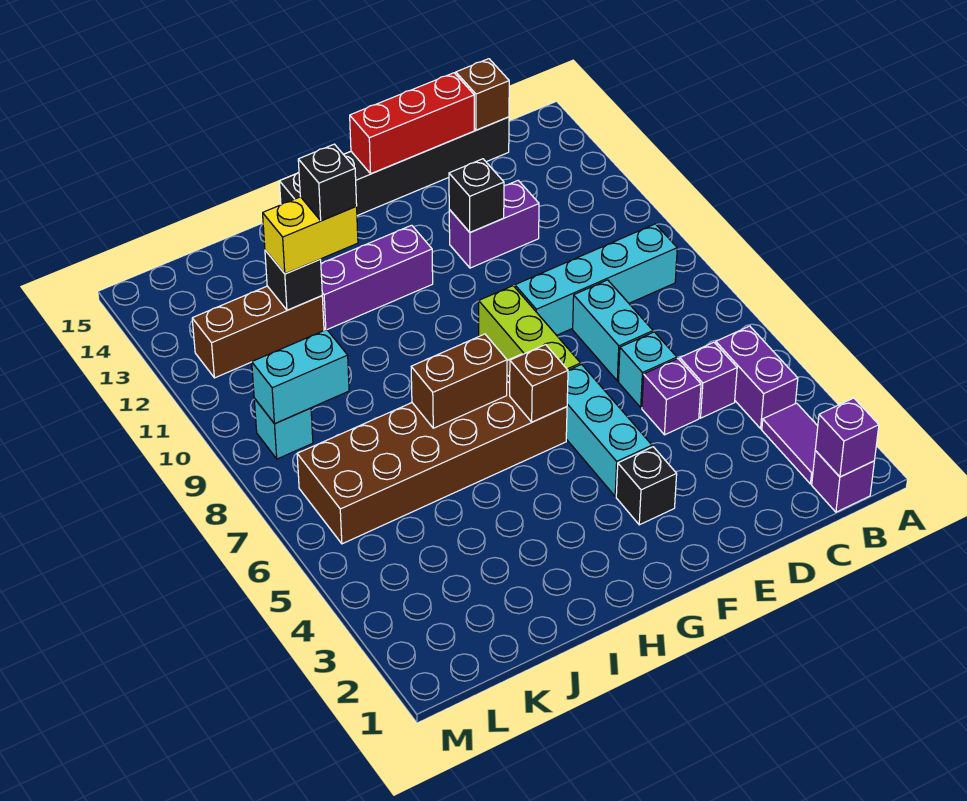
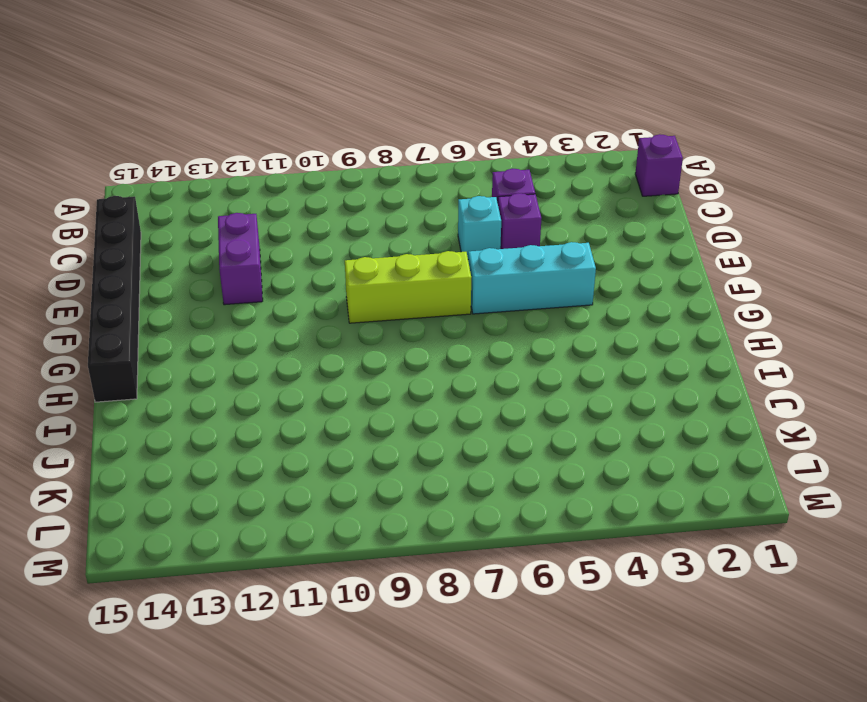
none -> purple 1x2 tile [762,403,818,484]
none -> purple 1x2 brick [716,326,798,429]
none -> cyan 1x4 brick [515,224,677,335]

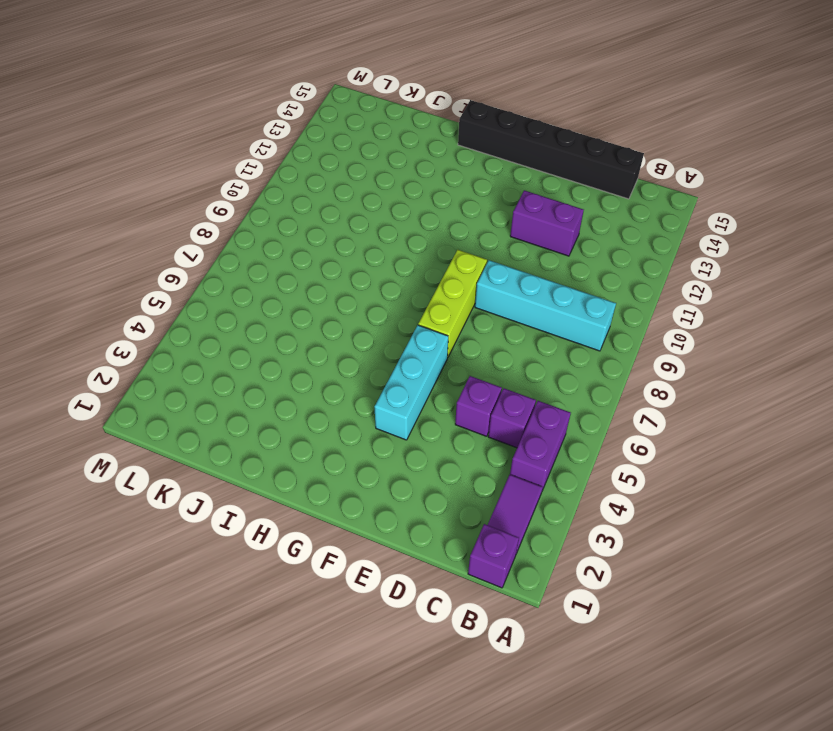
none -> cyan 1x1 brick [619,332,677,408]
none -> cyan 1x2 brick [573,280,653,381]
none -> black 1x1 brick [616,447,677,525]

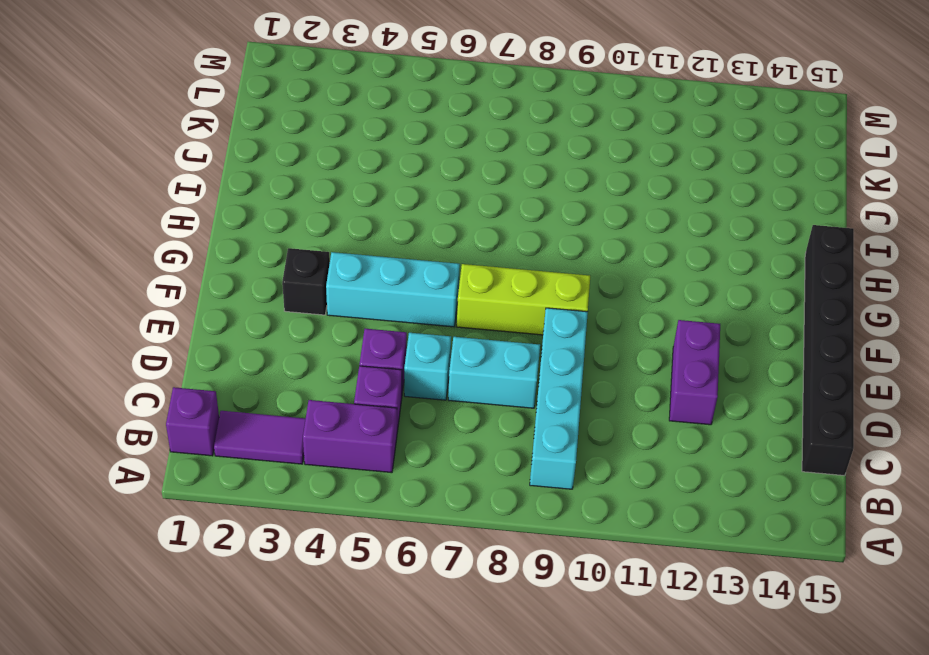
none -> brown 2x6 brick [297,354,567,544]
none -> purple 1x3 brick [321,225,433,330]
none -> brown 1x3 brick [192,286,324,378]

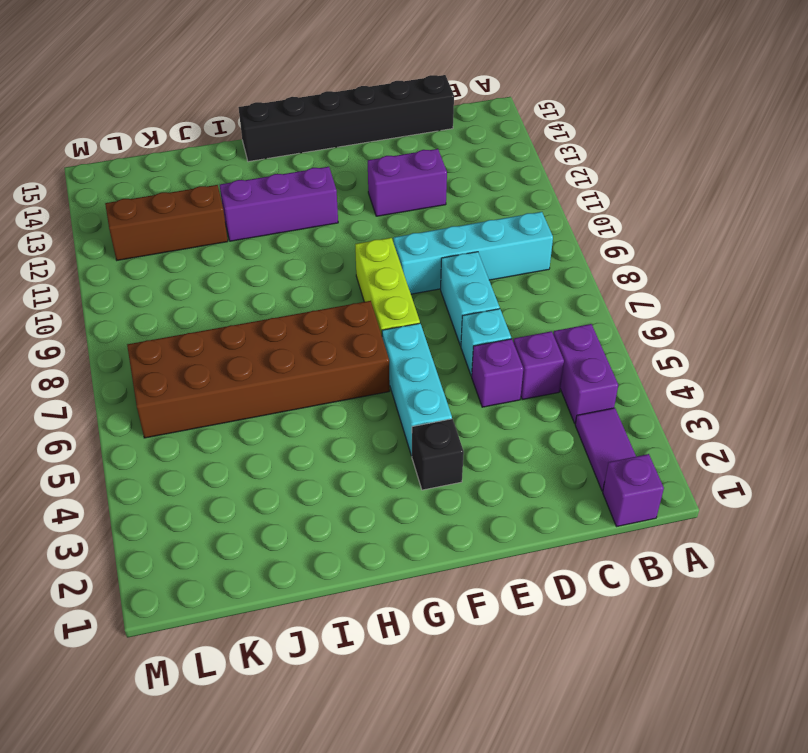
none -> cyan 1x1 brick [254,398,313,459]
none -> purple 1x1 brick [815,398,879,477]
none -> brown 1x1 brick [456,59,509,130]

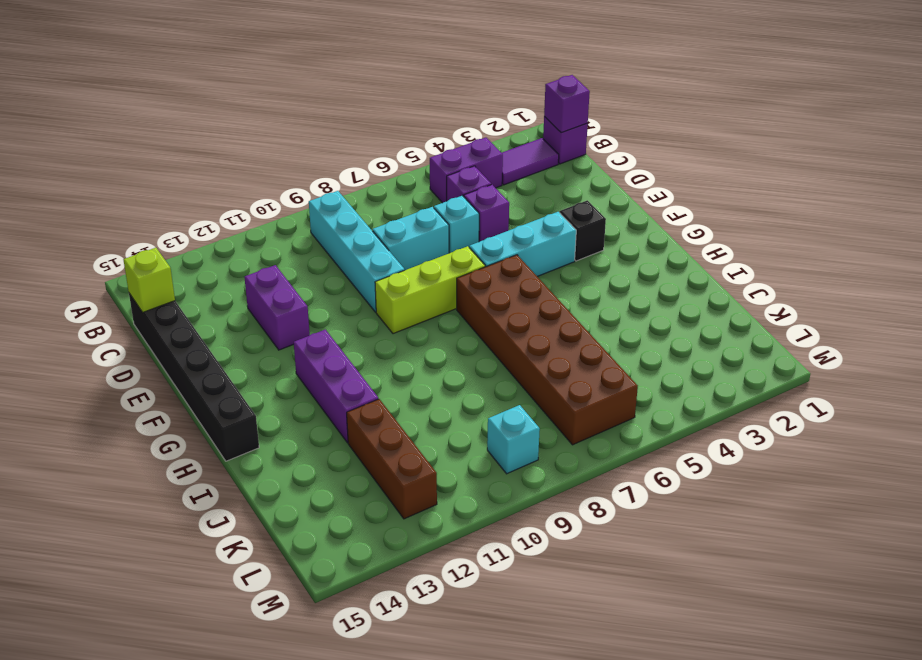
lime 1x1 brick [124,248,175,312] -> brown 1x1 brick [456,59,509,130]
none -> red 1x3 brick [350,73,474,174]
none -> black 1x1 brick [449,159,504,232]
none -> brown 1x1 brick [510,345,568,422]

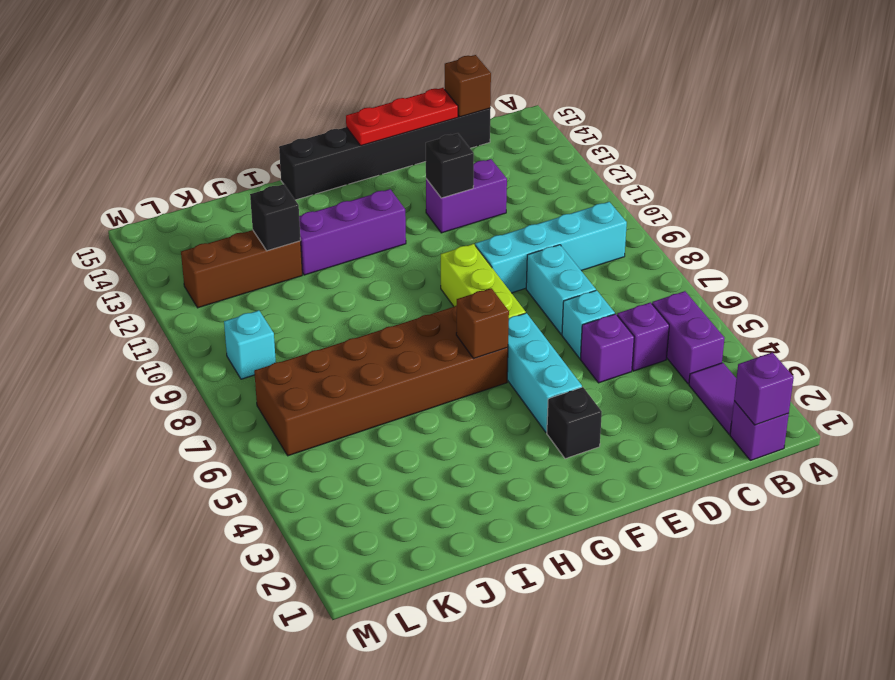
red 1x3 plate [346,88,458,146] -> red 1x3 brick [350,73,474,174]
none -> brown 1x2 brick [411,334,507,428]
none -> cyan 1x2 brick [252,330,349,424]
none -> yellow 1x2 brick [263,197,358,274]

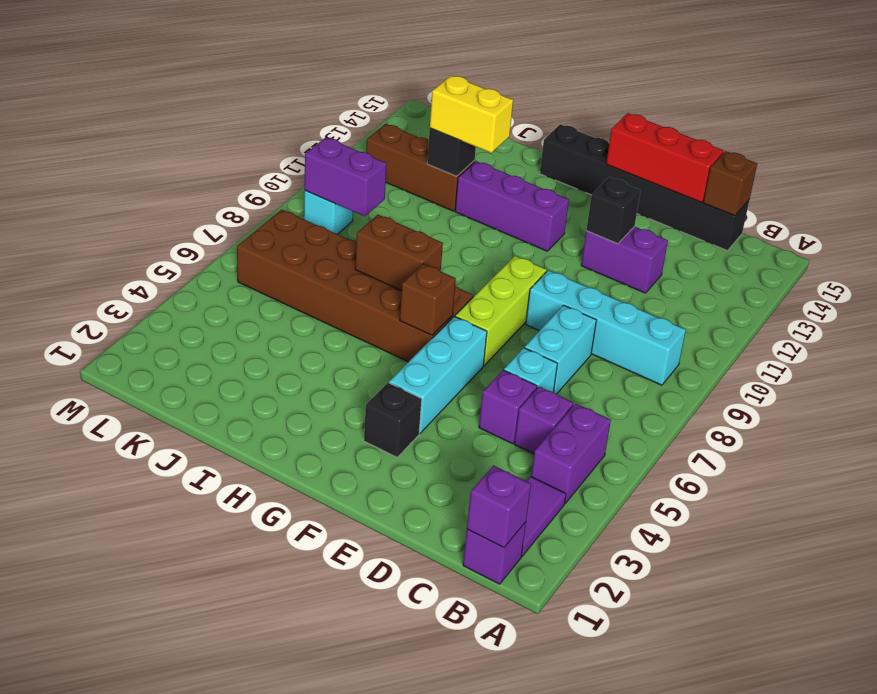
purple 1x2 brick [305,137,387,216] -> cyan 1x2 brick [252,330,349,424]
none -> black 1x1 brick [298,144,357,221]

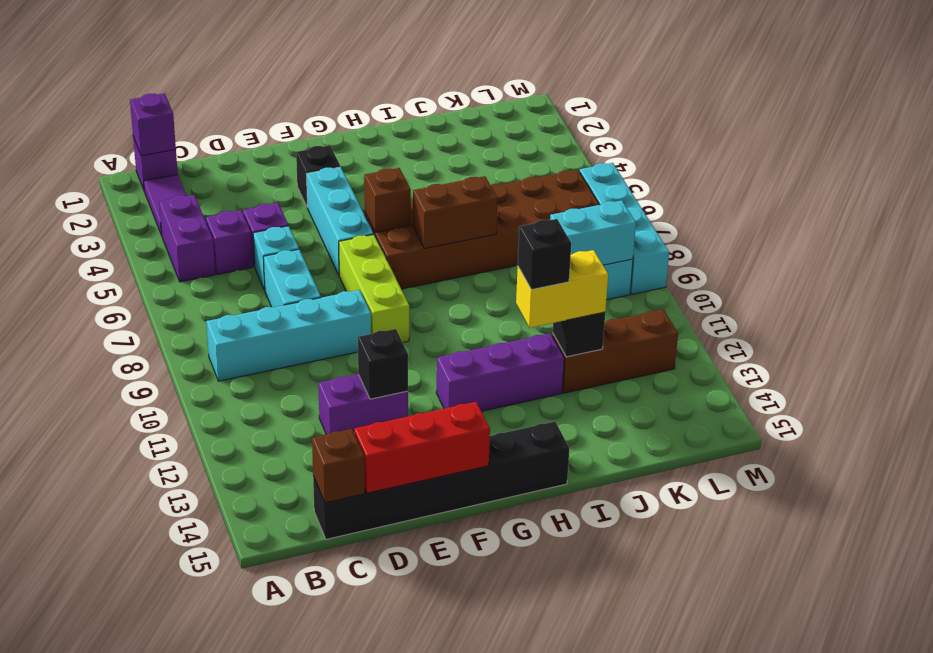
cyan 1x4 brick [580,163,669,294] -> none

